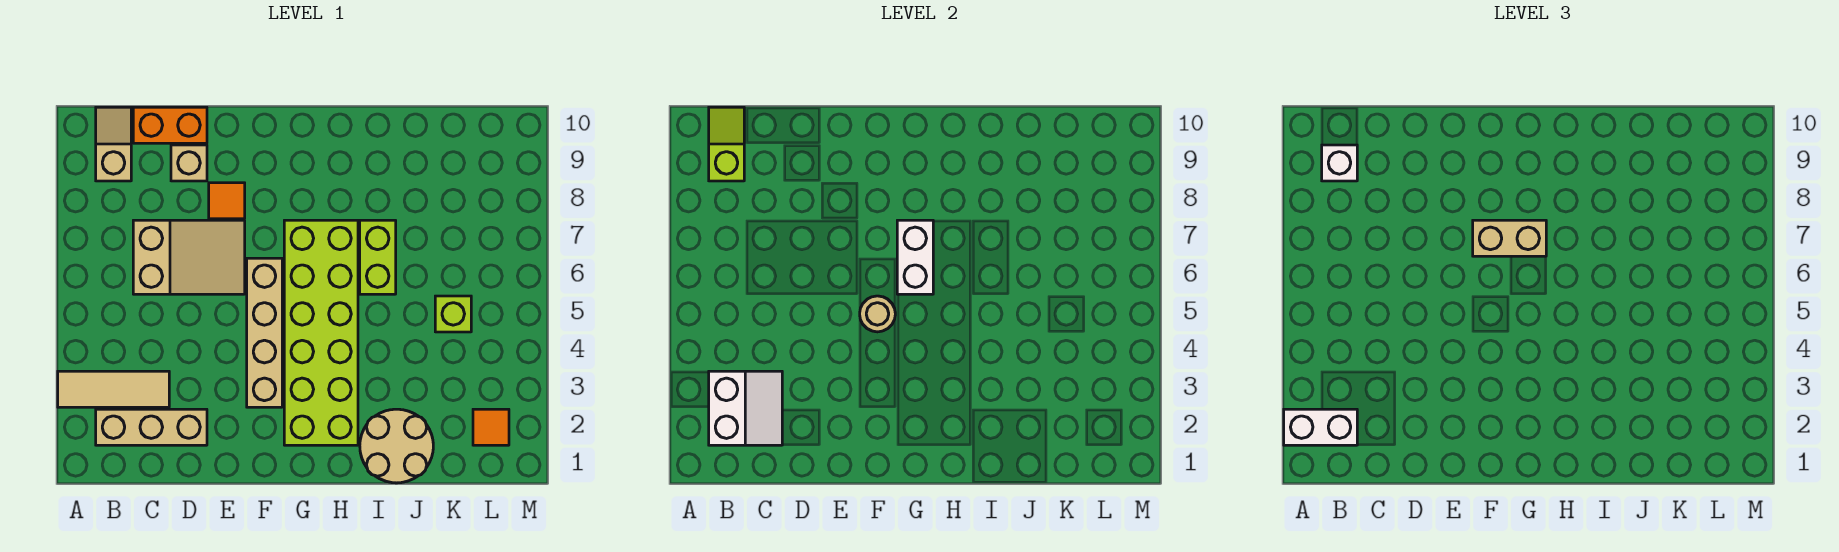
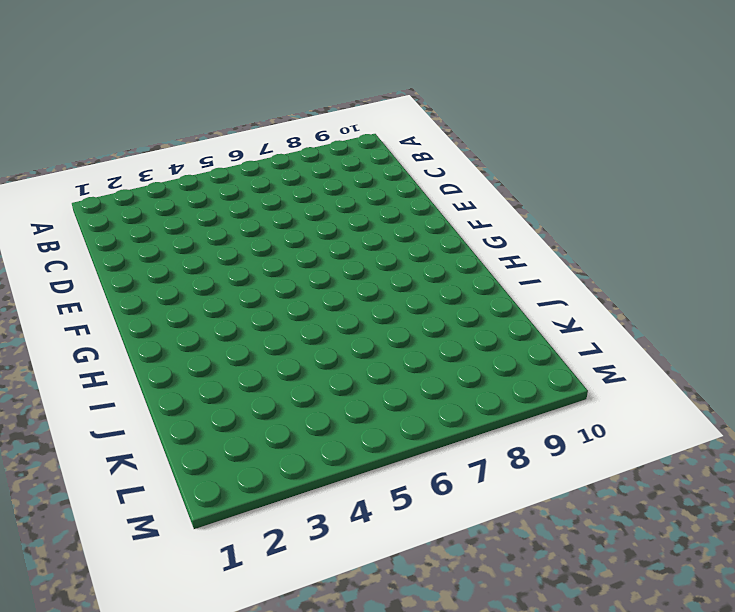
none -> tan 1x3 tile [58,371,169,407]
none -> tan 1x3 brick [96,409,207,445]
none -> tan 1x2 slope [96,107,131,181]

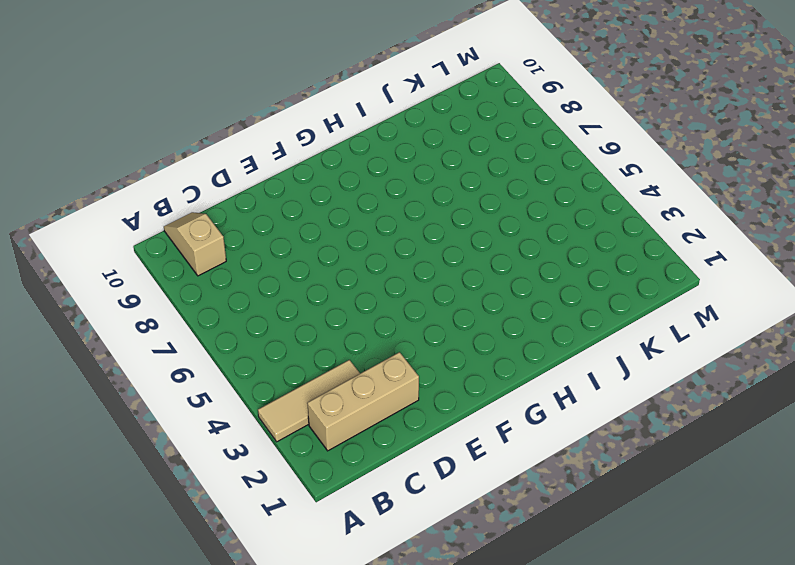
none -> tan 2x3 slope [133,220,245,294]
none -> orange 1x2 brick [133,107,207,143]
none -> tan 1x1 brick [171,145,207,181]

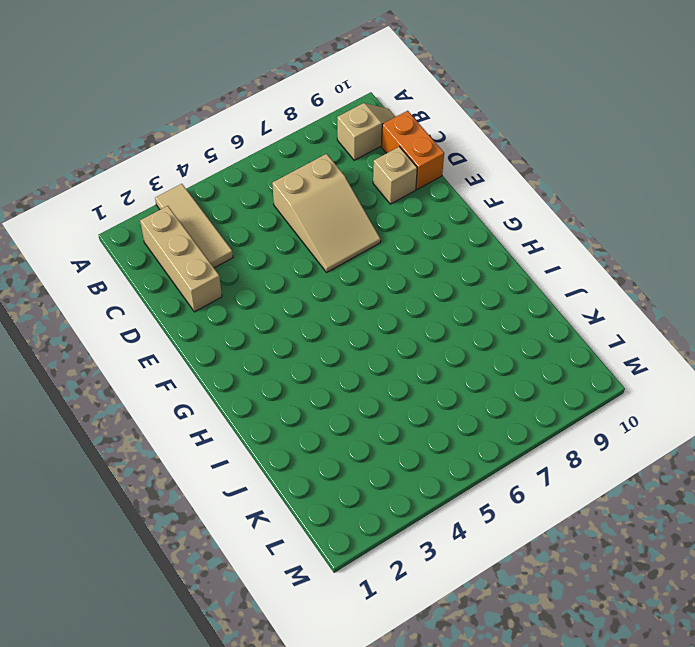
none -> orange 1x1 tile [209,183,245,219]
none -> tan 1x4 brick [247,258,282,407]
none -> lime 2x6 brick [284,220,358,445]

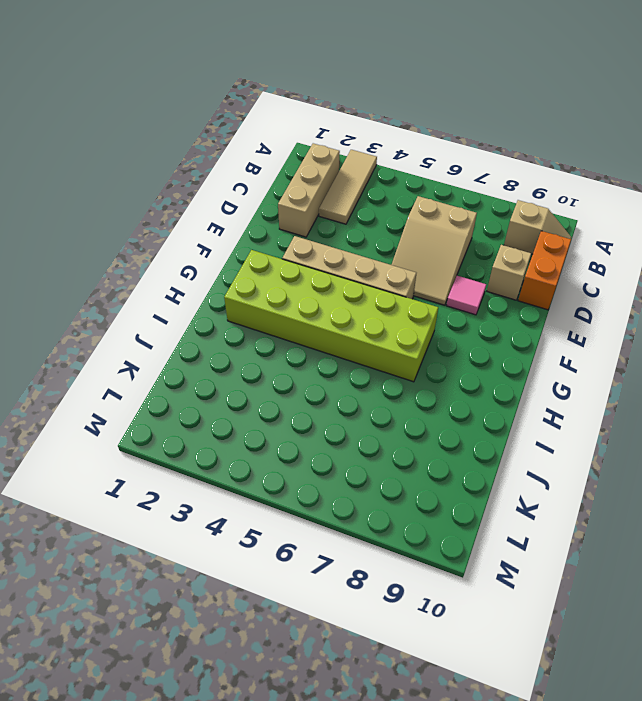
pink 1x1 tile [446,276,486,315] -> orange 1x1 tile [209,183,245,219]
none -> tan 2x2 round brick [360,409,433,483]
none -> lime 1x2 brick [360,220,396,294]
none -> lime 1x1 brick [435,296,471,332]

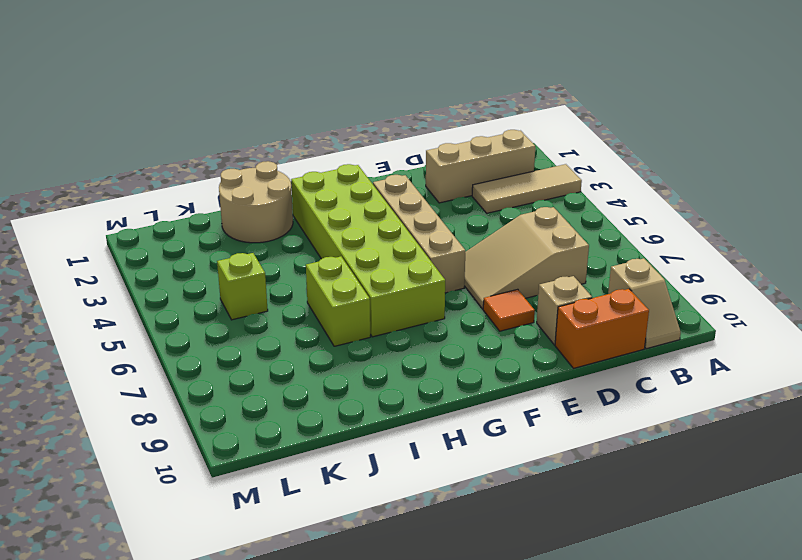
none -> orange 1x1 tile [473,409,509,445]
none -> white 2x2 slope [709,371,782,445]
none -> lime 1x2 slope [709,107,744,181]

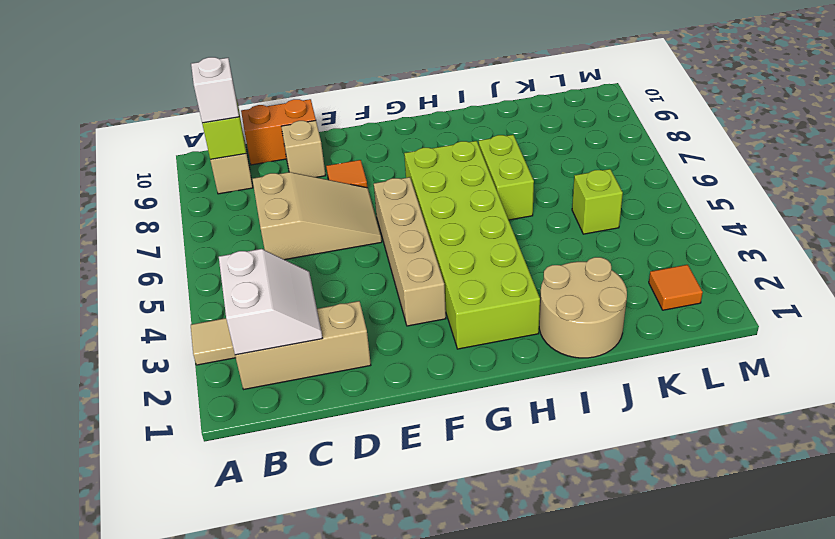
none -> tan 1x1 round brick [860,296,895,332]
none -> white 1x2 brick [897,220,933,294]
none -> white 1x2 brick [1284,409,1357,445]

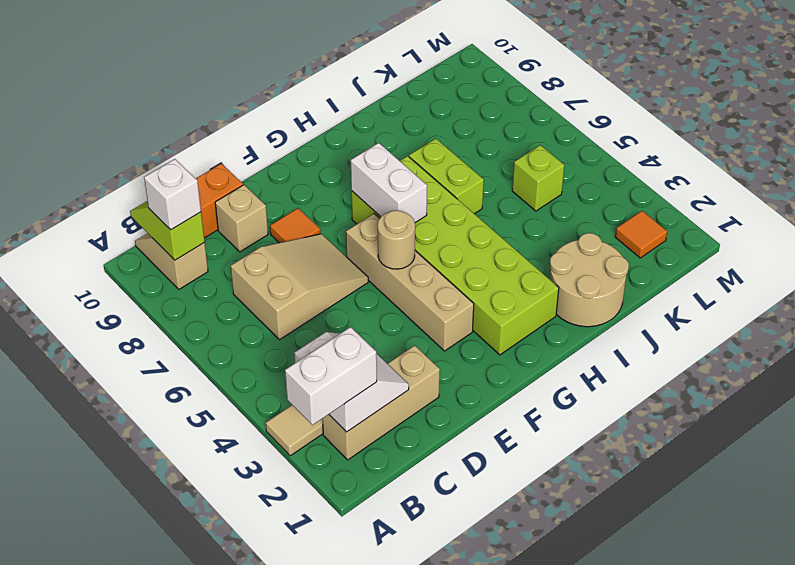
none -> tan 1x2 brick [1473,220,1546,256]

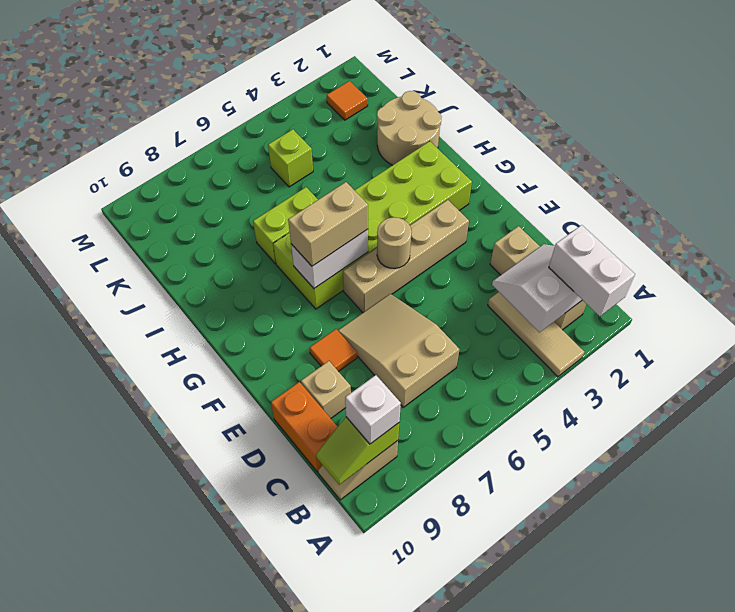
tan 1x2 brick [288,182,368,266] -> tan 1x2 brick turned to [1473,220,1546,256]

